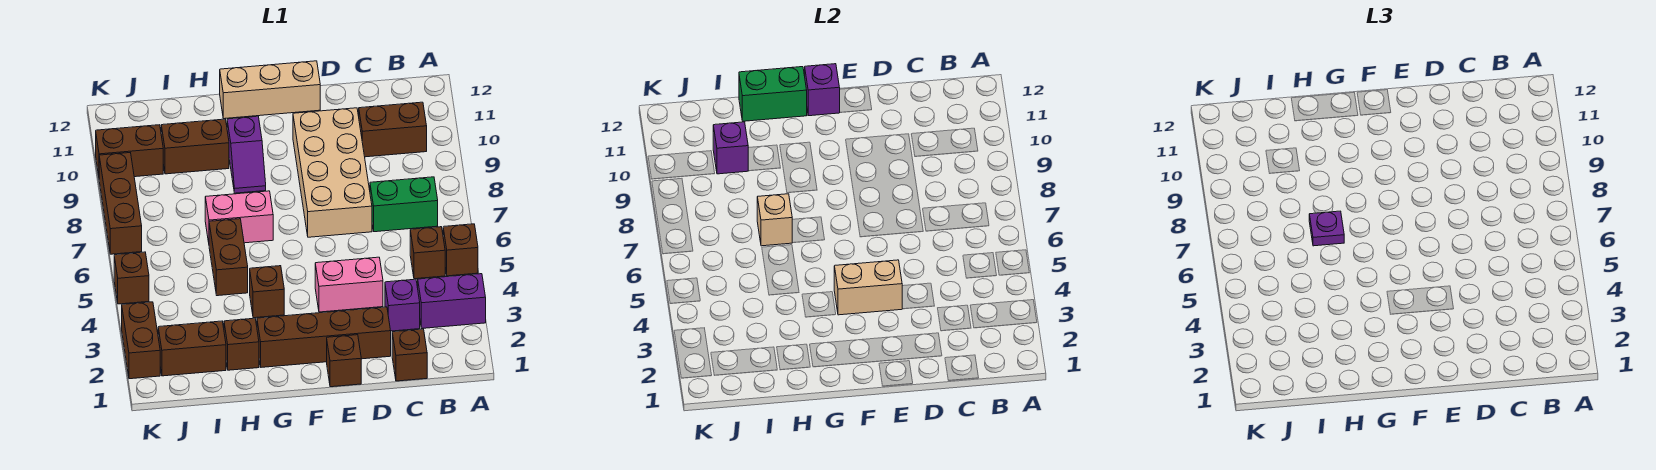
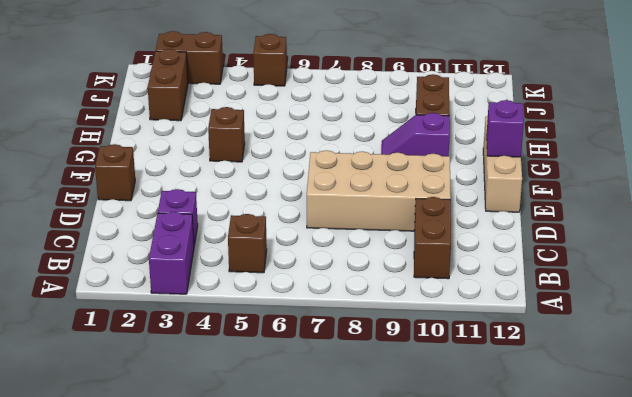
none -> brown 1x1 brick [443,224,478,276]
none -> green 1x2 brick [370,177,438,232]
none -> brown 1x1 brick [392,329,427,381]

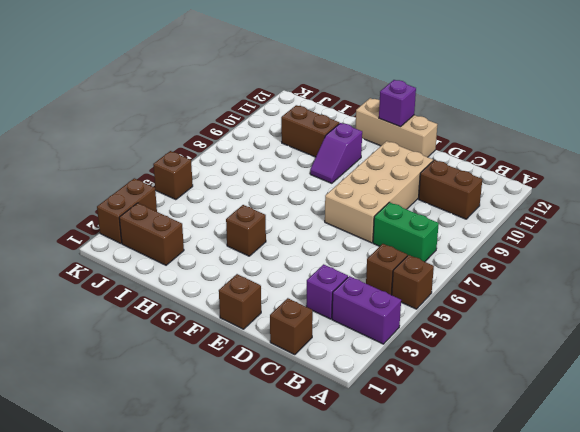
none -> brown 1x4 brick [257,307,391,367]
none -> pink 1x2 brick [315,257,383,312]
none -> pink 1x2 brick [205,191,273,243]

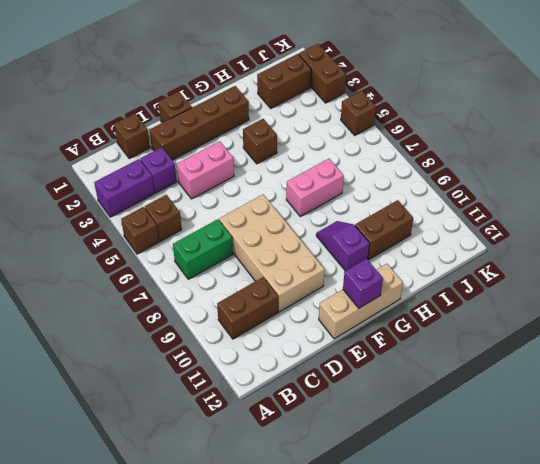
none -> brown 1x1 brick [224,318,259,370]
none -> brown 1x2 brick [209,219,248,296]
none -> brown 1x2 brick [96,125,163,177]

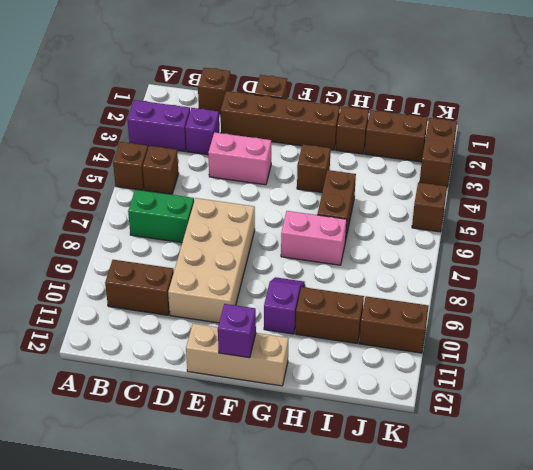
none -> brown 1x3 brick [99,153,142,254]
none -> tan 1x2 brick [834,260,902,315]
none -> green 1x2 brick [739,67,807,121]

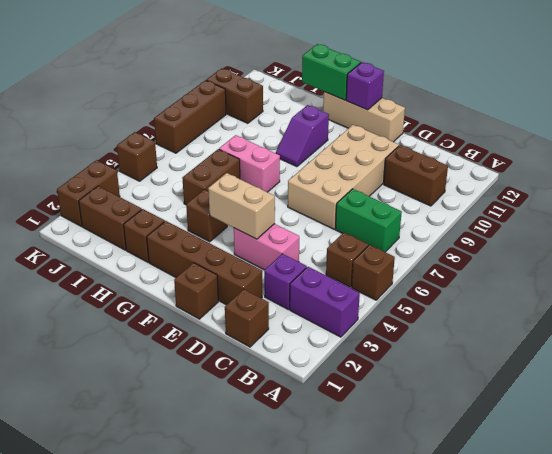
none -> brown 1x2 brick [161,119,229,174]
none -> tan 1x1 brick [757,194,792,246]
none -> purple 1x1 brick [713,122,748,174]

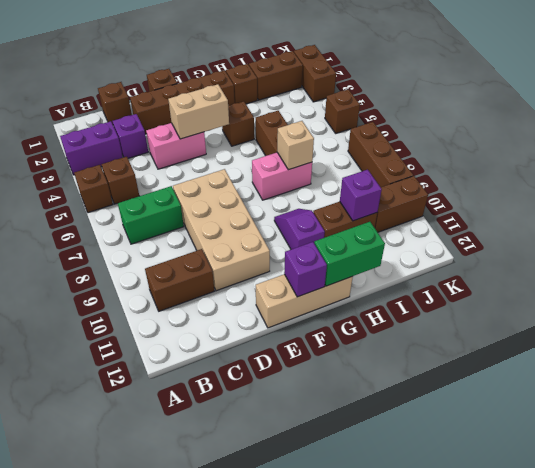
none -> purple 1x1 plate [1309,211,1344,246]

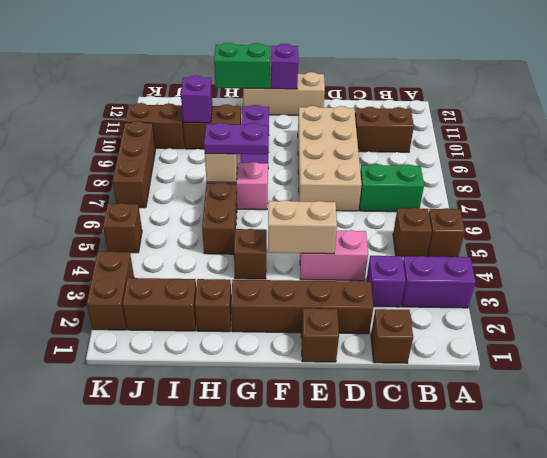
purple 1x2 plate [204,123,268,154] -> purple 1x1 plate [1309,211,1344,246]

